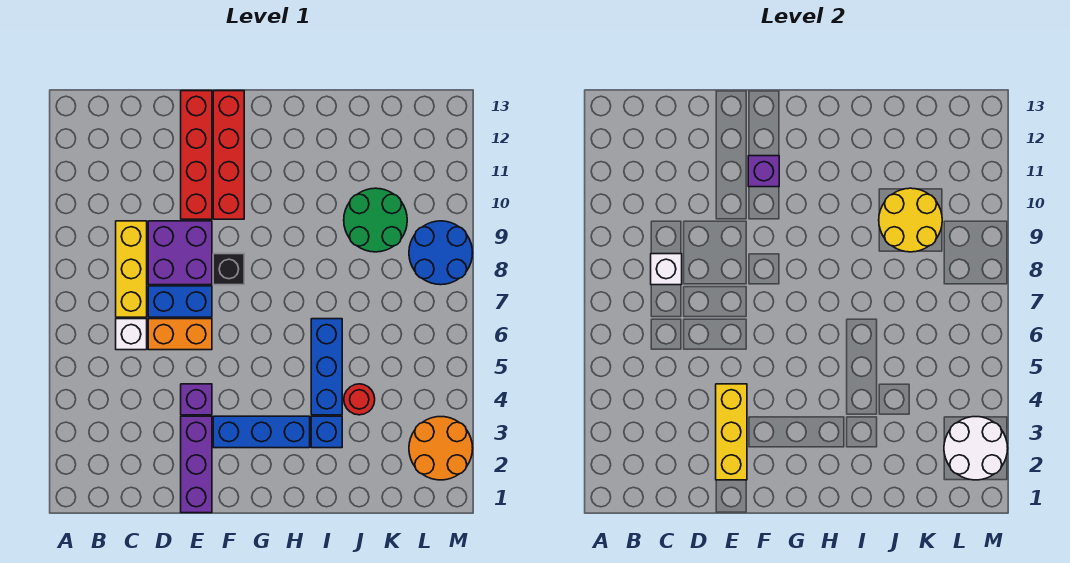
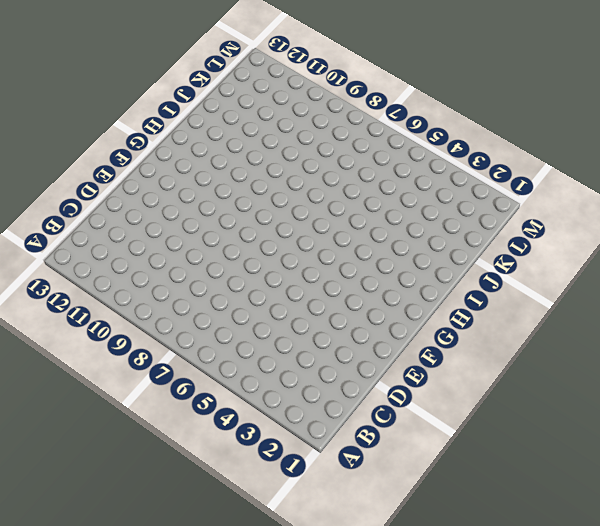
none -> white 1x1 brick [116,319,147,350]
none -> yellow 1x3 brick [116,221,147,317]
none -> orange 1x2 brick [148,319,212,350]

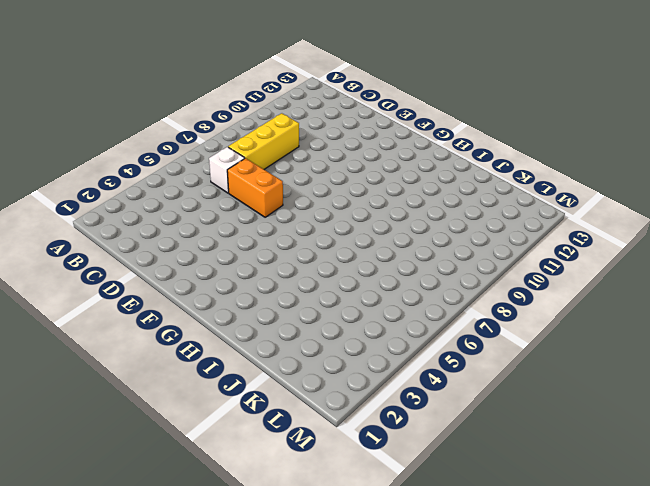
none -> blue 1x2 brick [148,286,212,317]
none -> purple 2x2 brick [148,221,212,285]
none -> purple 1x3 brick [181,416,212,513]

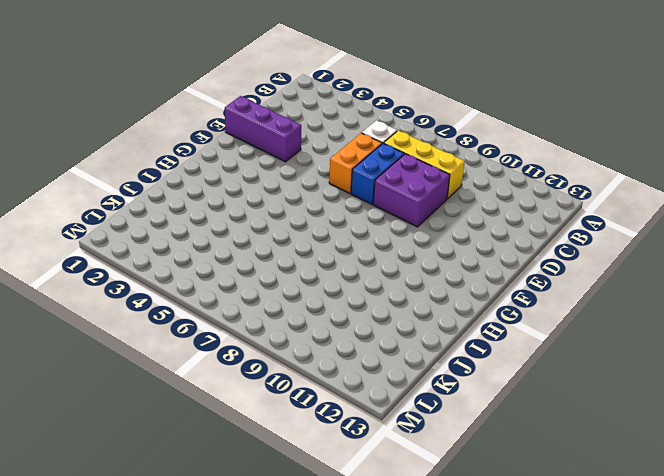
none -> purple 1x1 brick [181,384,212,415]
none -> red 1x4 brick [181,91,212,219]
none -> blue 1x3 brick [213,416,310,448]

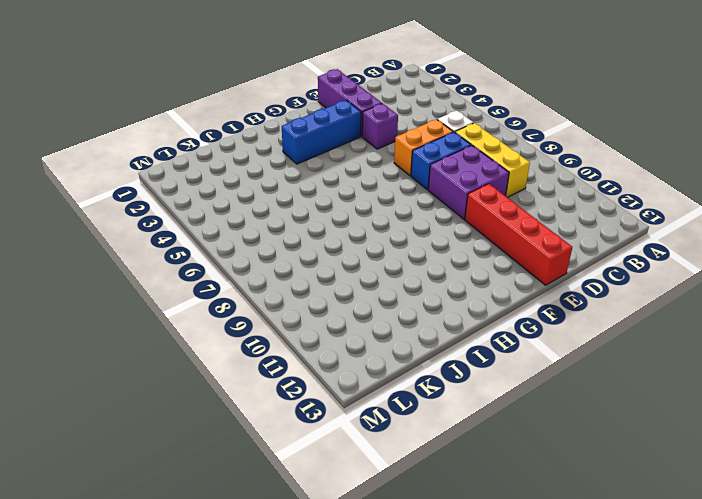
none -> black 1x1 brick [213,254,244,285]
none -> red 1x4 brick [213,91,244,219]
none -> blue 1x1 brick [311,416,342,448]

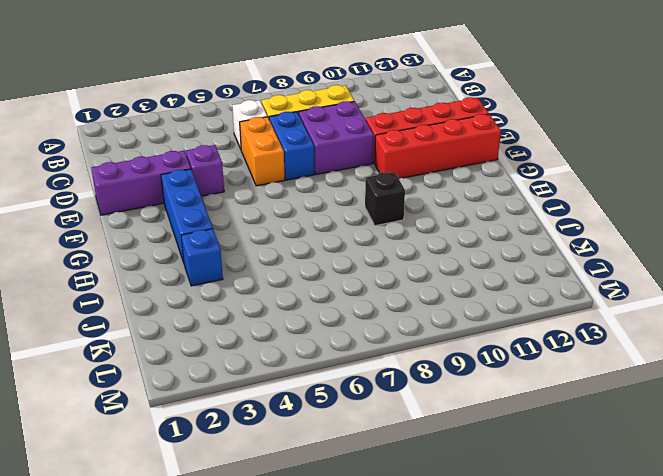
black 1x1 brick [365,172,405,226] -> black 1x1 brick moved to [213,254,244,285]
none -> blue 1x3 brick [311,319,342,415]
none -> red 1x1 round brick [344,384,375,415]
none -> green 2x2 round brick [344,188,407,252]

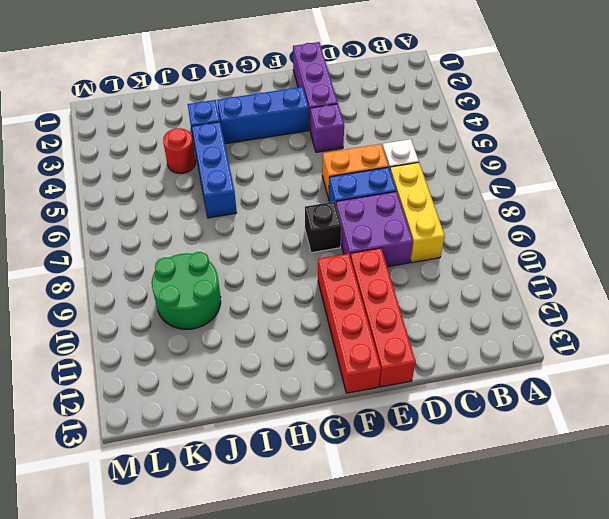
none -> orange 2x2 round brick [409,417,473,480]
none -> blue 2x2 round brick [409,221,473,285]
none -> white 1x1 brick [651,254,682,285]

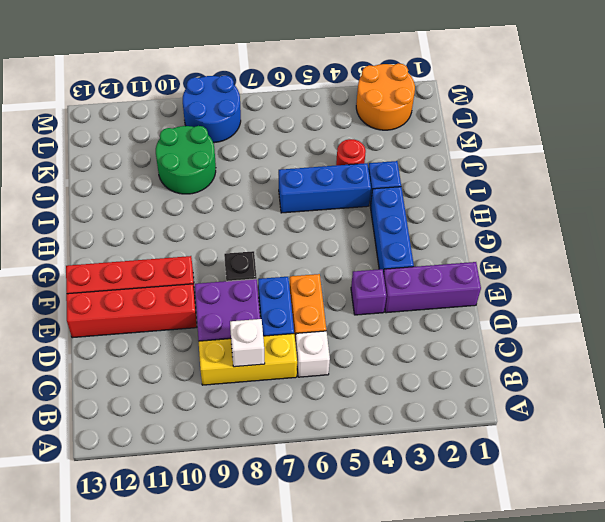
none -> yellow 1x3 brick [716,384,747,480]
none -> purple 1x1 brick [748,156,779,187]
none -> yellow 2x2 round brick [879,188,942,252]

